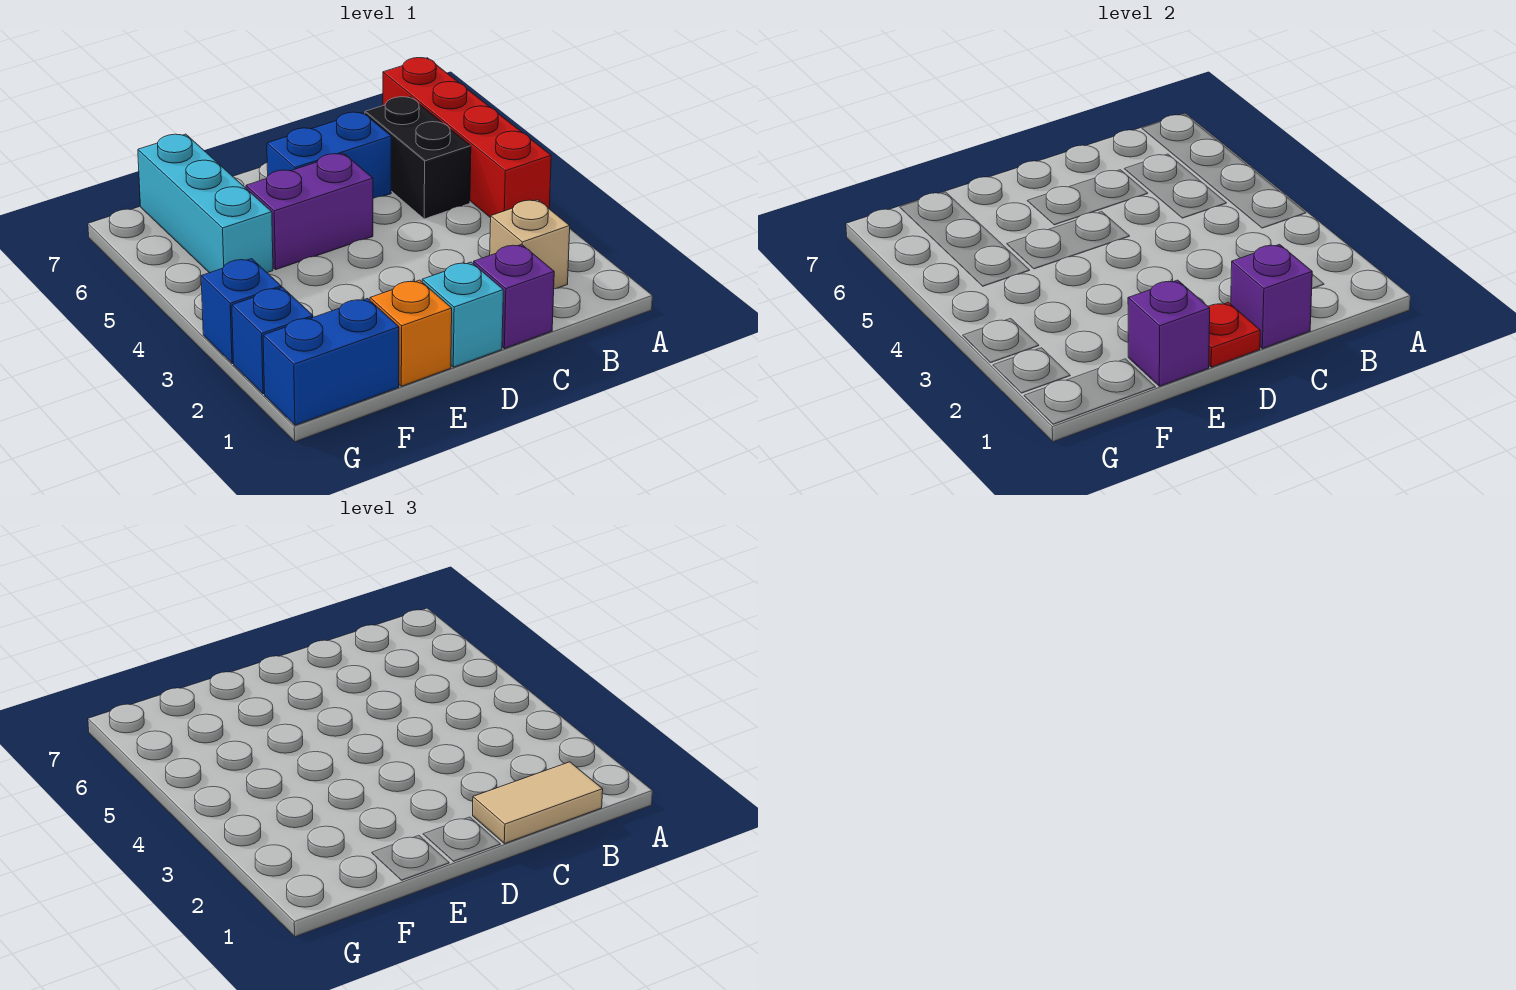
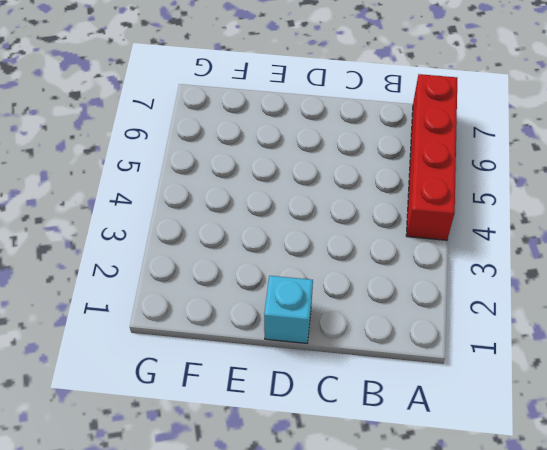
none -> tan 1x1 brick [490,200,570,289]
none -> black 1x2 brick [365,97,471,219]
none -> purple 1x1 brick [474,244,554,349]

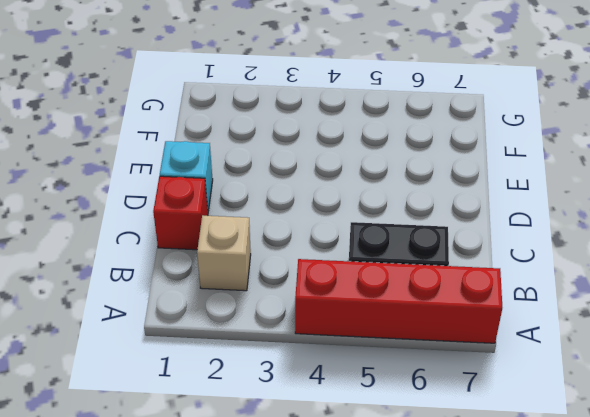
red 1x1 brick [153,176,208,250] -> purple 1x1 brick [474,244,554,349]
none -> blue 1x2 brick [267,112,391,198]
none -> purple 1x2 brick [246,153,373,270]
none -> orange 1x1 brick [370,280,452,386]

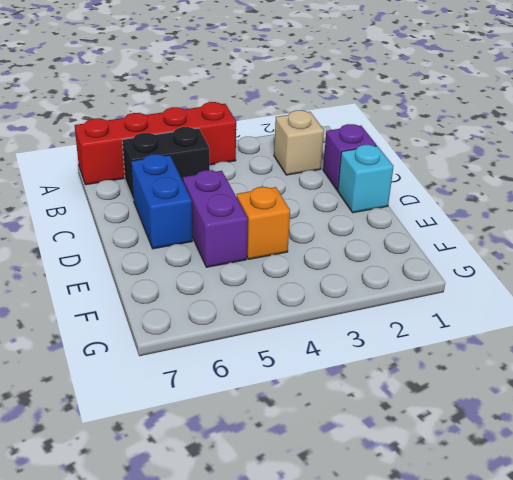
orange 1x1 brick [237,187,290,259] -> orange 1x1 brick moved to [370,280,452,386]
none -> blue 1x2 brick [263,299,399,425]
none -> cyan 1x3 brick [138,134,273,273]
none -> blue 1x1 brick [232,287,313,394]

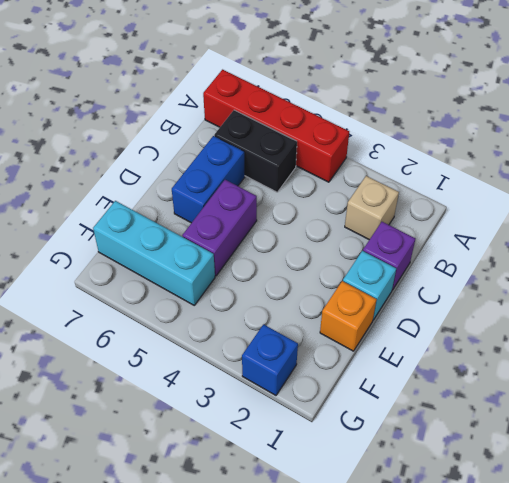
none -> blue 1x2 brick [263,299,399,425]
none -> blue 1x1 brick [201,259,281,364]
none -> purple 1x1 brick [1231,244,1312,349]

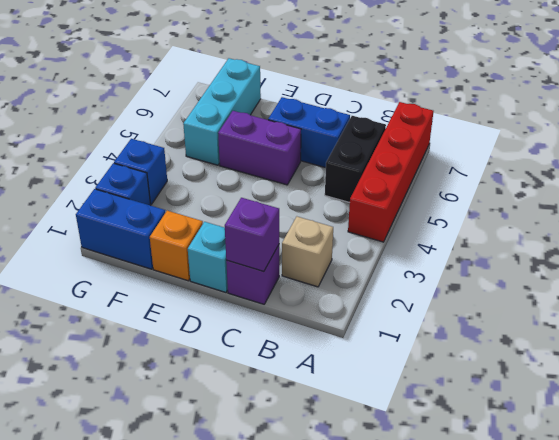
none -> red 1x1 plate [1208,302,1260,367]
none -> purple 1x1 brick [1128,280,1210,386]
none -> tan 1x2 tile [473,762,603,844]

